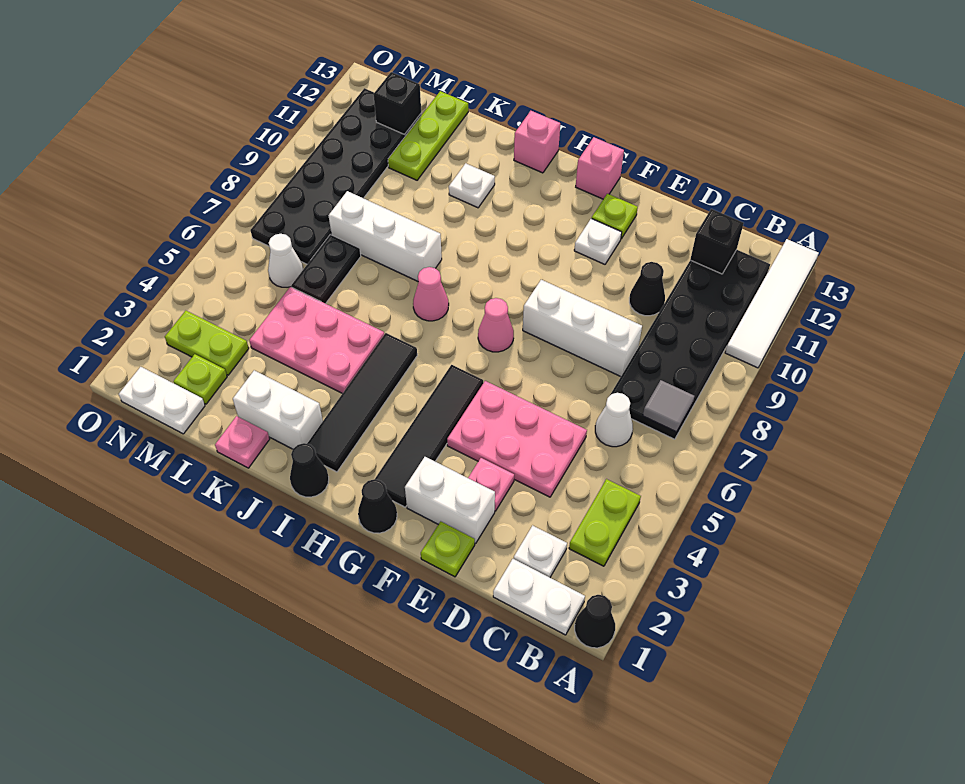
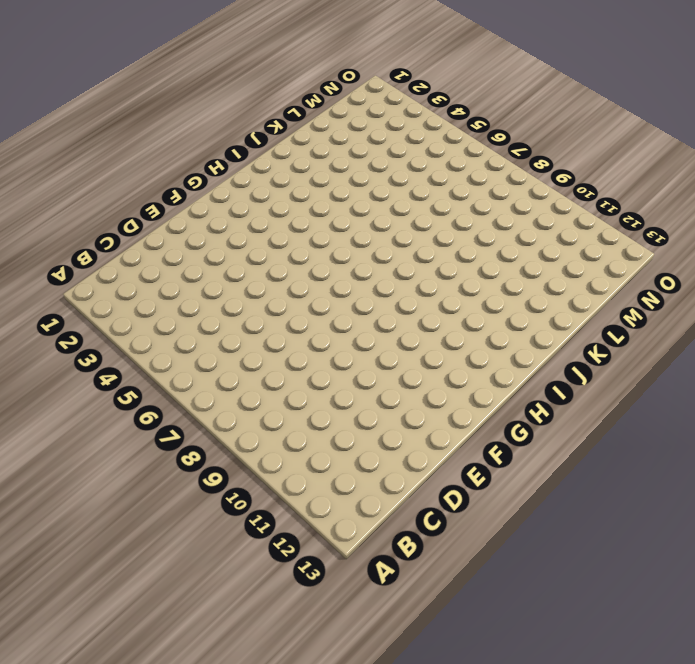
none -> black 1x1 cone [575,595,615,648]
none -> white 1x4 tile [725,239,819,368]
none -> white 1x2 plate [493,559,585,635]
none -> lime 1x2 plate [569,479,641,566]

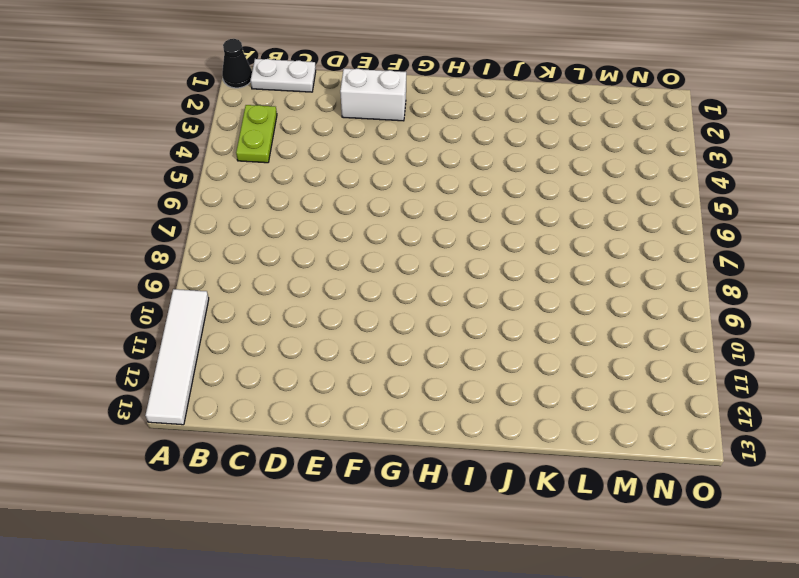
none -> black 2x6 plate [610,250,770,439]
none -> white 1x1 plate [514,525,567,577]
none -> white 1x1 cone [595,393,633,447]
none -> pink 2x3 plate [447,381,587,497]

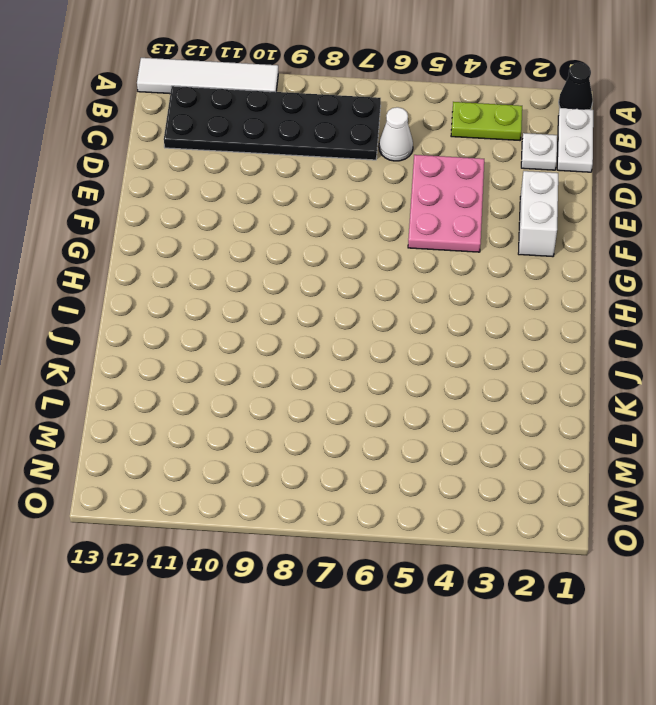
none -> white 1x3 brick [523,280,642,377]
none -> black 1x1 cone [629,262,665,316]
none -> lime 1x1 plate [421,522,475,577]
none -> pink 1x1 plate [468,458,514,511]

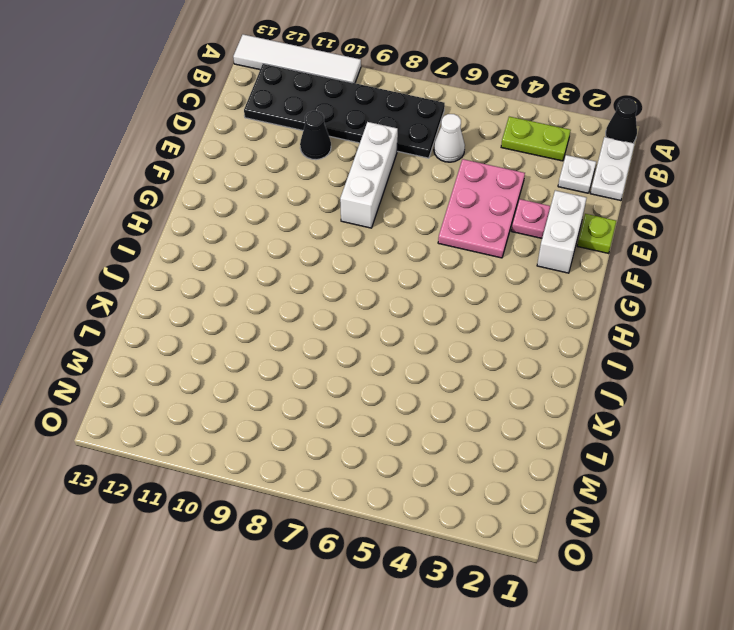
none -> white 1x1 plate [574,218,622,264]
none -> lime 1x1 plate [592,194,638,239]
none -> black 1x1 cone [358,479,397,533]
none -> black 1x4 tile [375,365,483,507]

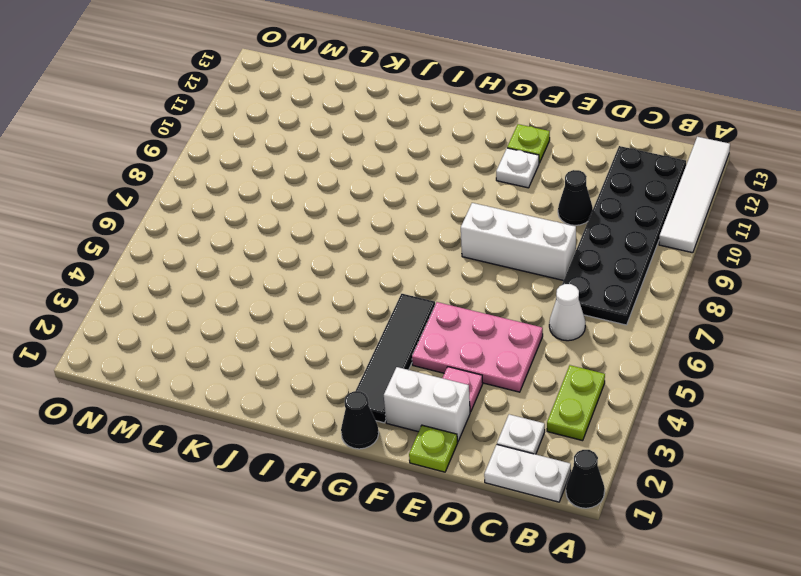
none -> pink 1x1 cone [478,298,514,352]
none -> pink 1x1 brick [576,137,624,199]
none -> black 1x1 cone [290,443,329,497]
none -> black 1x4 tile [307,333,417,472]

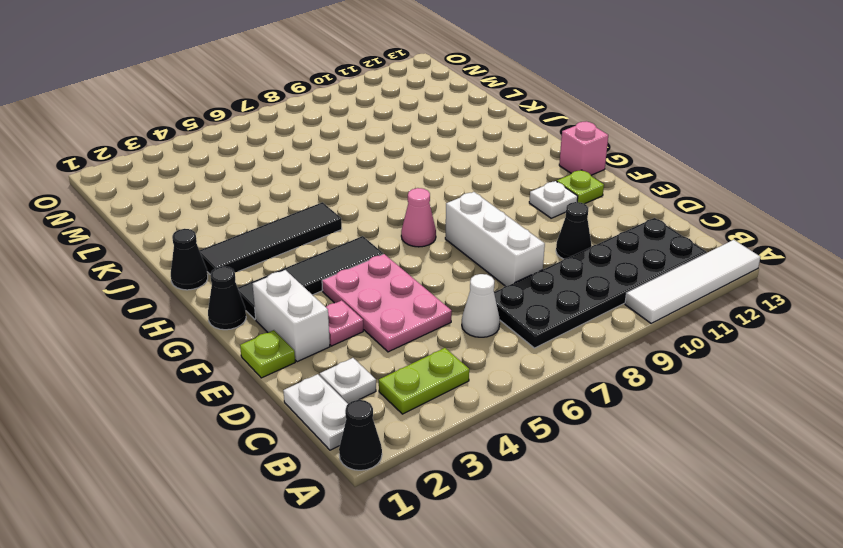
none -> pink 1x1 cone [413,267,449,321]
none -> pink 1x1 brick [514,111,560,173]
none -> white 1x2 brick [233,370,323,449]
none -> pink 2x3 plate [249,287,384,393]

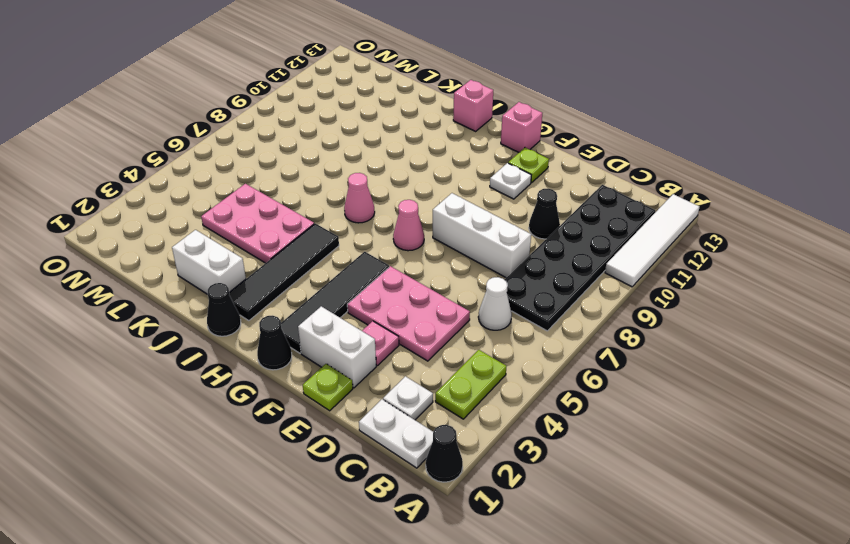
none -> white 1x3 brick [328,191,442,281]
none -> white 1x1 plate [449,163,495,208]
none -> pink 1x1 plate [215,416,270,468]
none -> black 1x2 plate [291,234,361,304]

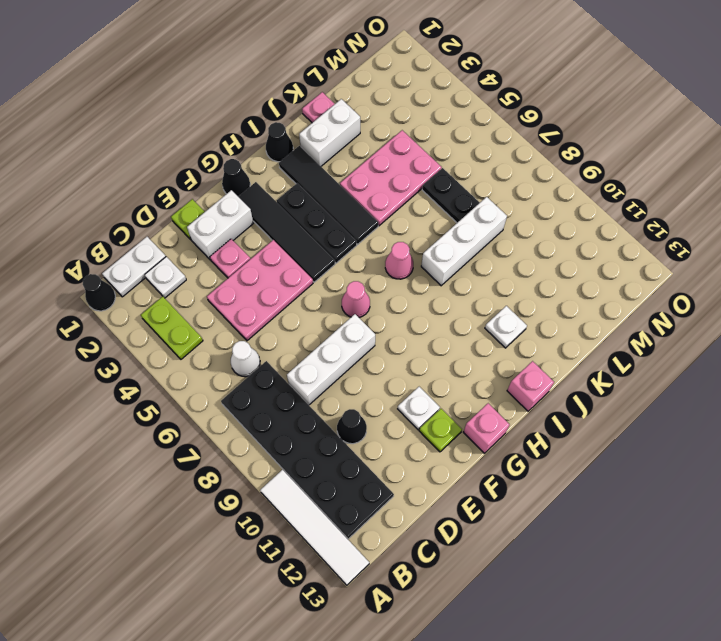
black 1x3 plate [277,183,357,263] -> none
none -> lime 1x3 plate [388,91,468,180]
none -> white 1x2 plate [119,367,205,434]
none -> lime 1x1 plate [173,354,227,404]
none -> lime 1x2 plate [165,311,249,375]

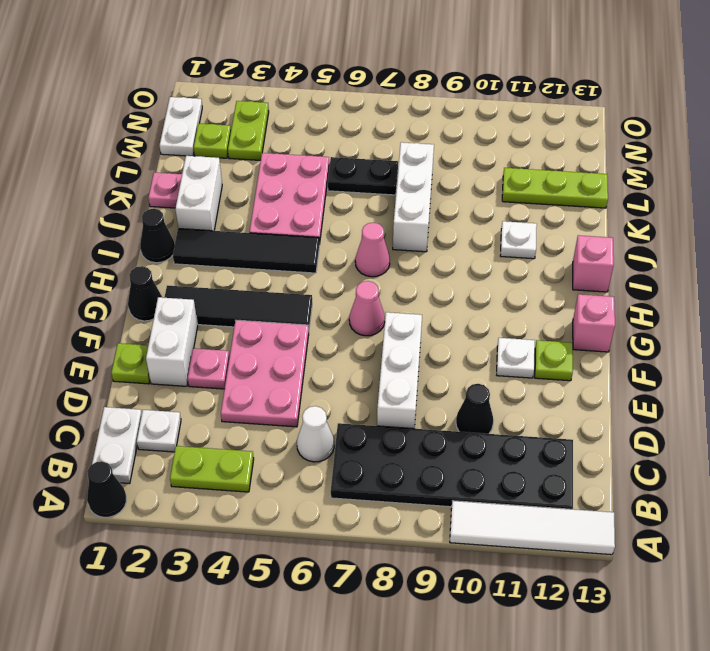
none -> white 1x1 cone [268,234,303,287]
none -> black 2x6 plate [250,88,421,264]
none -> grey 1x1 tile [643,380,694,432]
none -> black 1x1 brick [690,209,744,274]

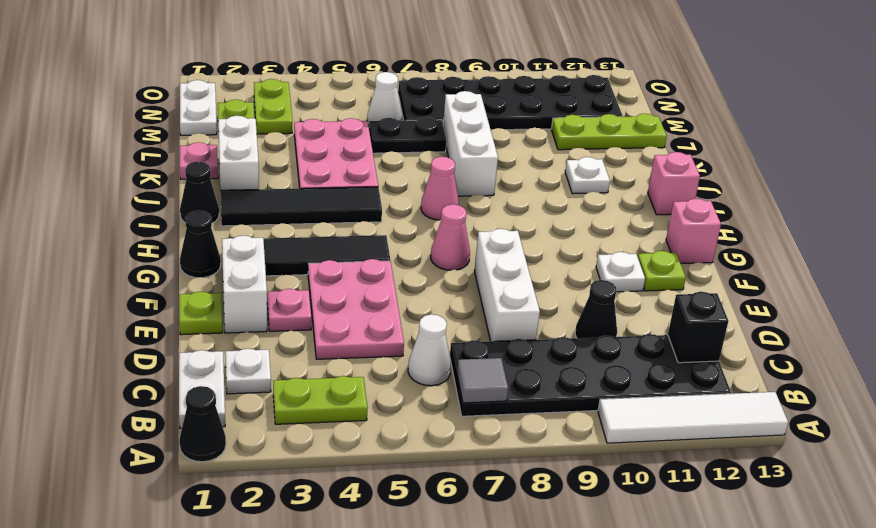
none -> black 1x1 brick [374,72,421,134]

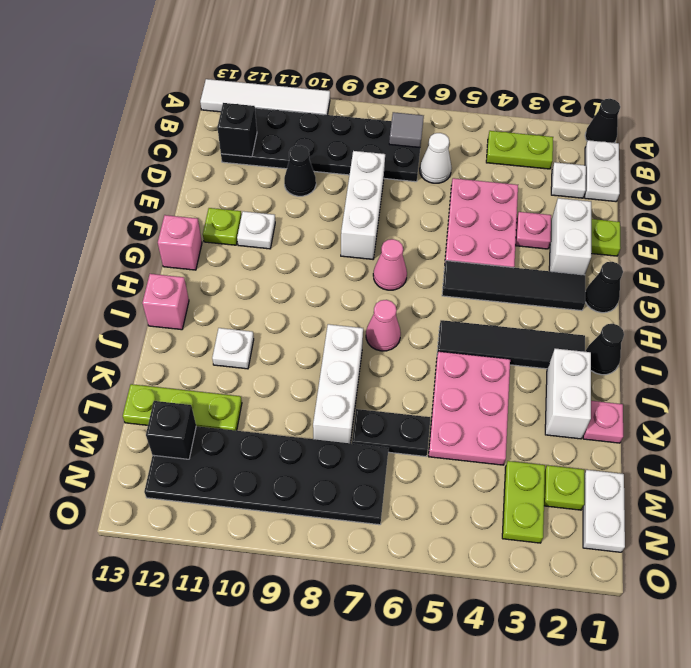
none -> white 1x1 cone [268,234,303,287]

